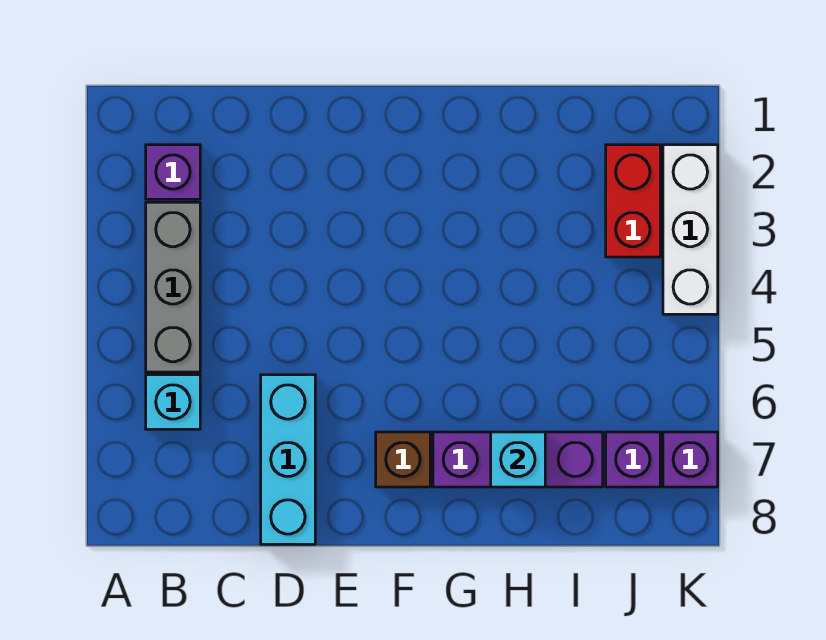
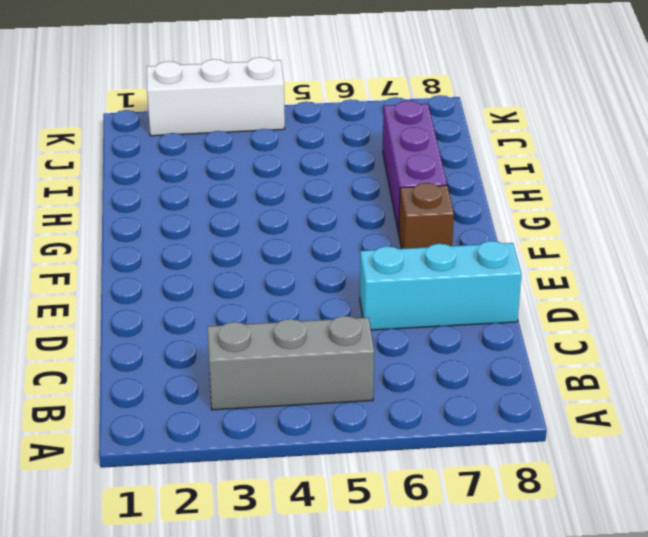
none -> purple 1x1 brick [146,145,200,199]
none -> cyan 1x1 brick [146,375,200,429]

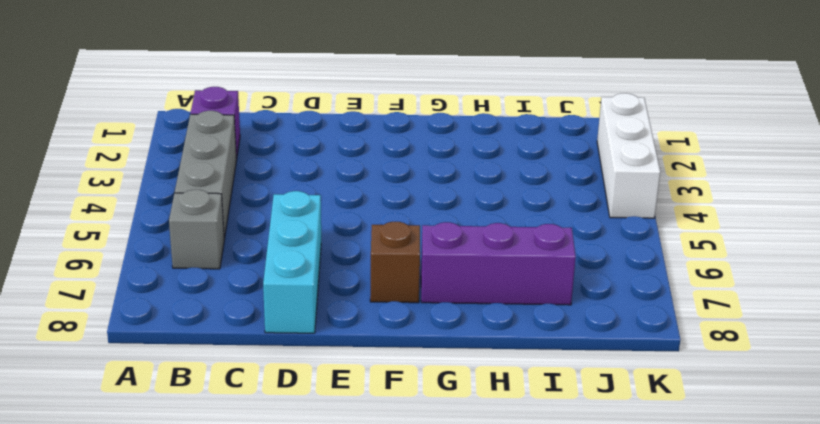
grey 1x1 brick [169,190,224,269] -> cyan 1x1 brick [146,375,200,429]
none -> red 1x2 brick [606,145,660,257]
none -> purple 1x1 brick [606,432,660,487]

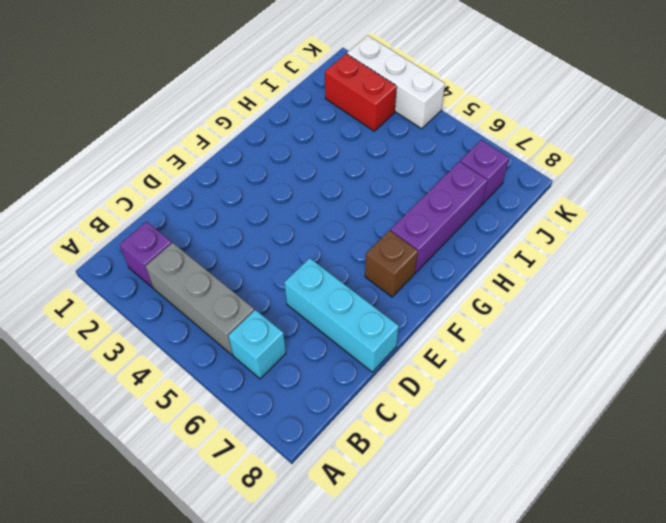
none -> purple 1x1 brick [663,432,718,487]
none -> cyan 1x1 brick [491,432,545,487]

